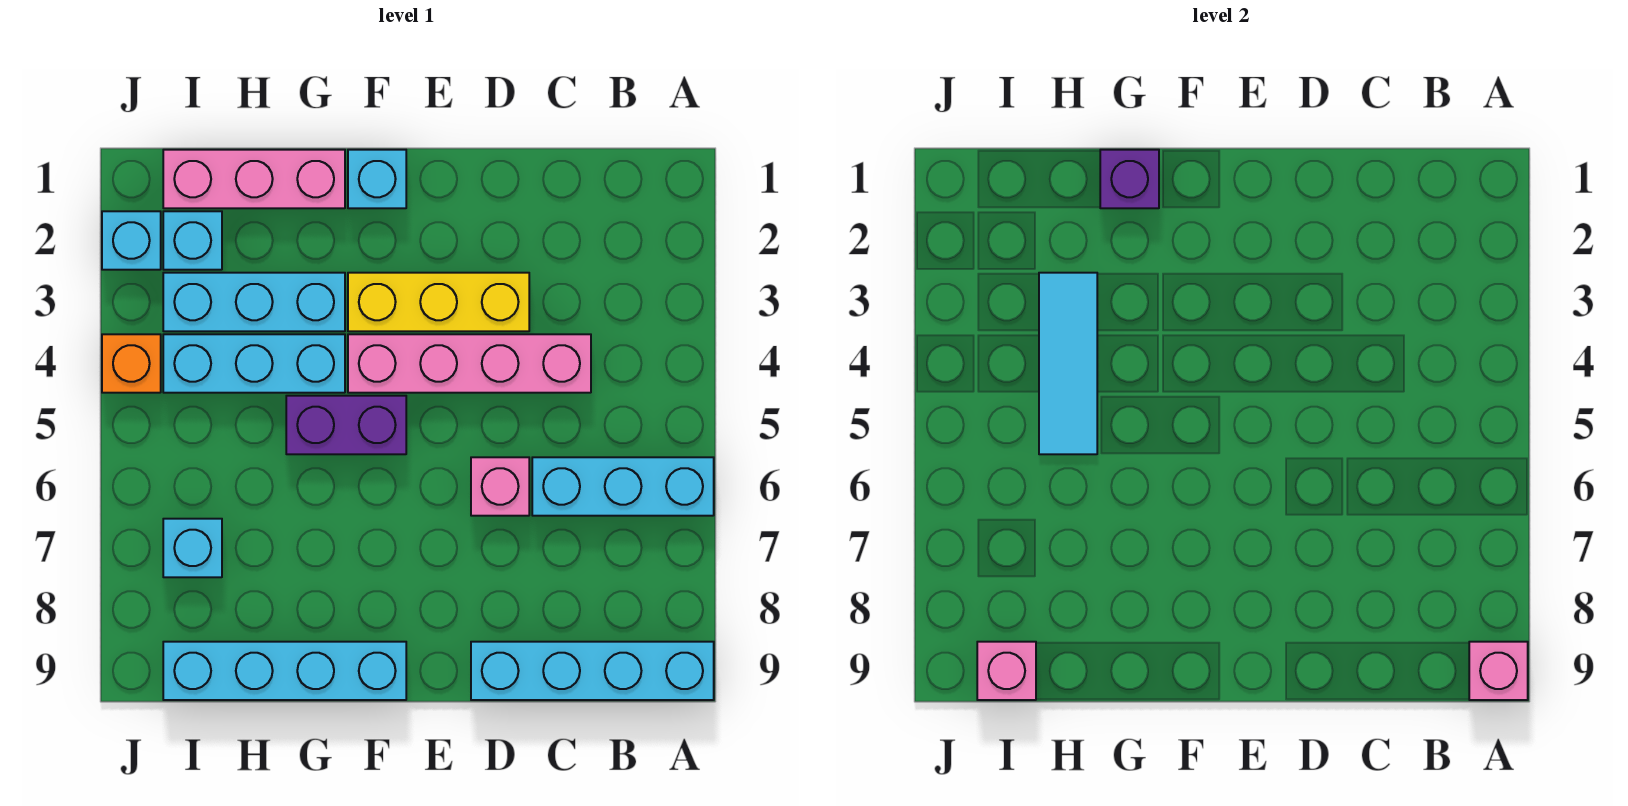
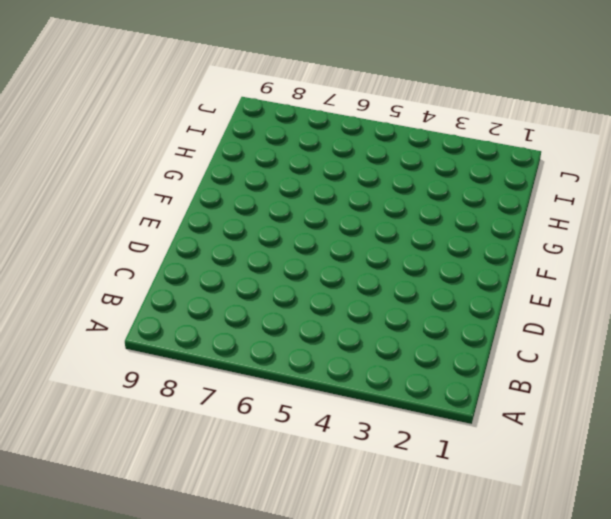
none -> cyan 1x3 brick [532,457,714,516]
none -> cyan 1x4 brick [471,642,714,700]
none -> pink 1x4 brick [348,334,591,393]

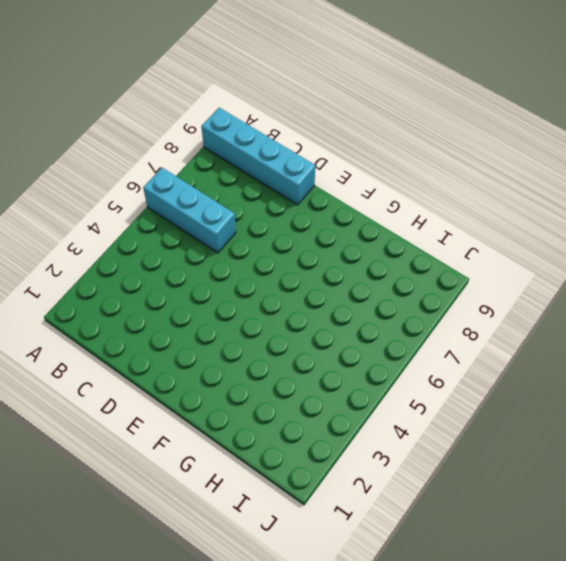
none -> pink 1x4 brick [348,334,591,393]
none -> yellow 1x3 brick [348,273,529,331]
none -> pink 1x1 brick [471,457,529,516]

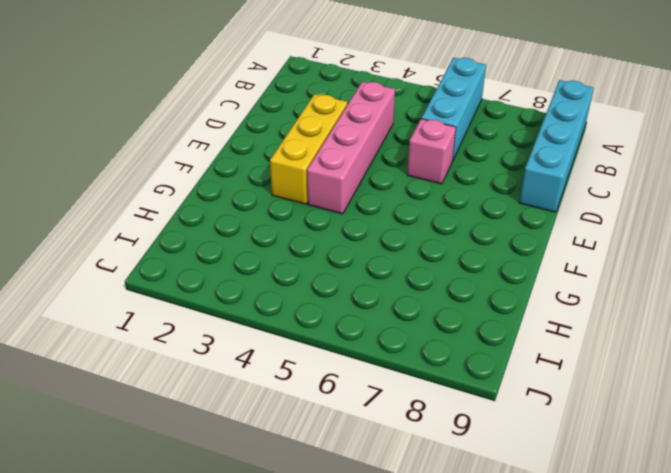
none -> cyan 1x1 brick [348,150,406,208]
none -> purple 1x2 brick [286,396,406,454]
none -> cyan 1x4 brick [163,642,406,700]

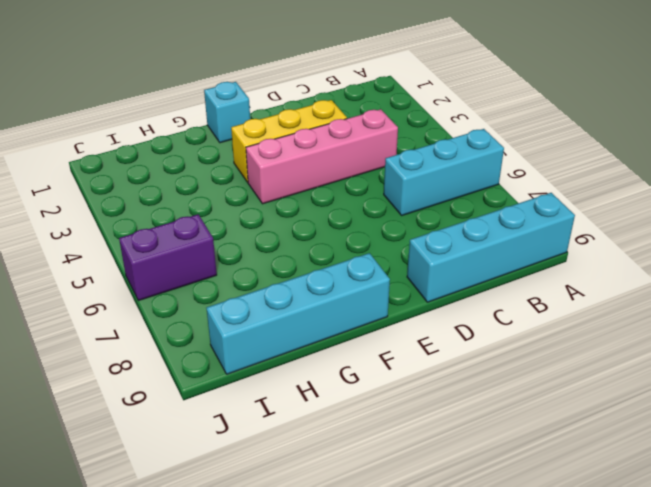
purple 1x2 brick [119,214,217,301] -> purple 1x2 brick moved to [286,396,406,454]
none -> pink 1x1 brick [471,457,529,516]
none -> pink 1x3 brick [163,150,345,208]
none -> cyan 1x3 brick [163,273,345,331]

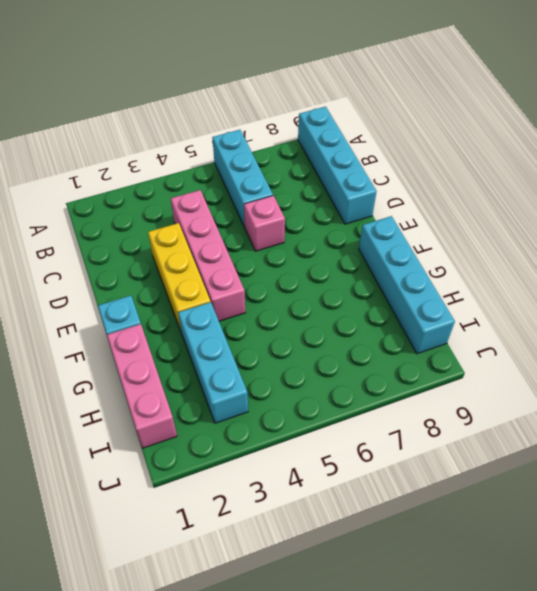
none -> purple 1x2 brick [286,396,406,454]
none -> cyan 1x3 brick [163,334,345,393]
none -> cyan 1x1 brick [163,211,222,270]

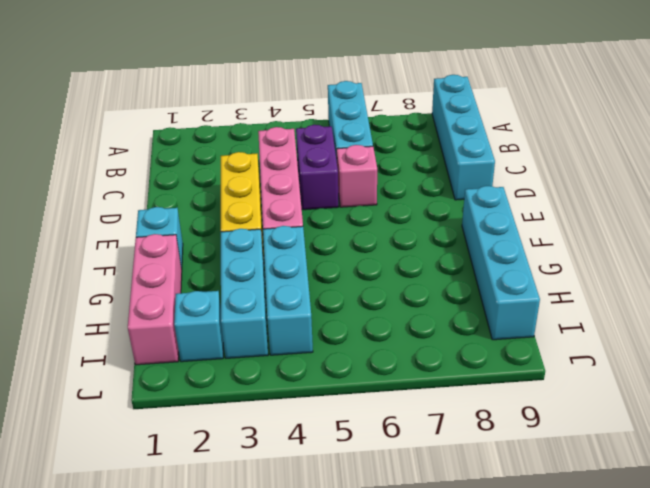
purple 1x2 brick [296,125,338,210] -> purple 1x2 brick moved to [286,396,406,454]
none -> cyan 1x1 brick [163,519,222,577]
none -> cyan 1x1 brick [102,211,161,270]
none -> orange 1x1 brick [102,334,161,393]

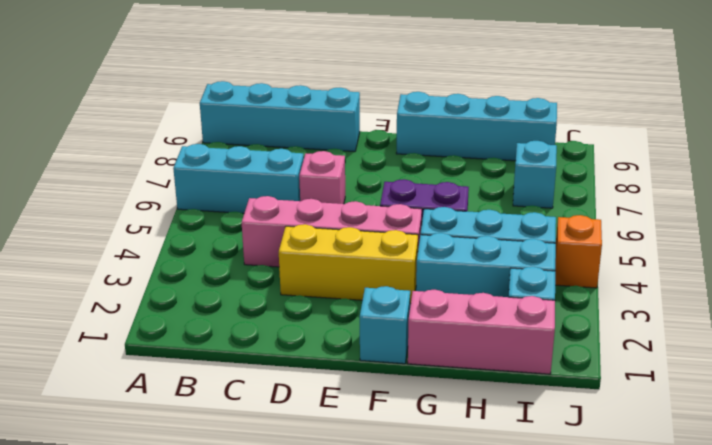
none -> cyan 1x1 brick [102,211,161,270]
none -> pink 1x1 brick [1469,642,1528,700]
none -> purple 1x1 brick [1100,150,1159,208]

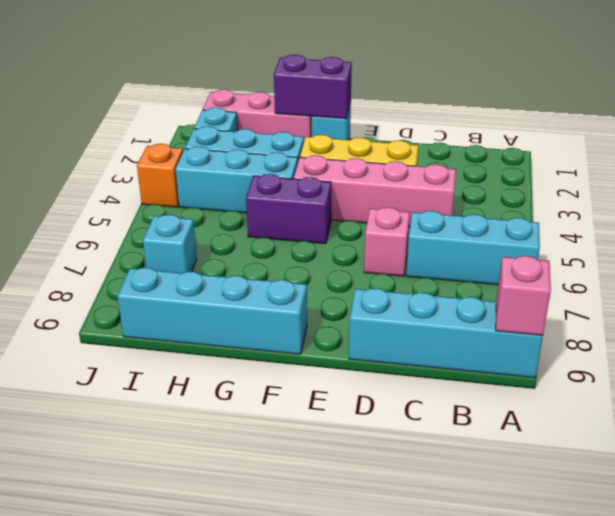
purple 1x2 brick [274,55,352,119] -> purple 1x1 brick [1100,150,1159,208]
none -> cyan 1x1 brick [102,211,161,270]
none -> cyan 1x3 tile [1039,273,1097,454]
none -> pink 1x1 brick [977,642,1036,700]

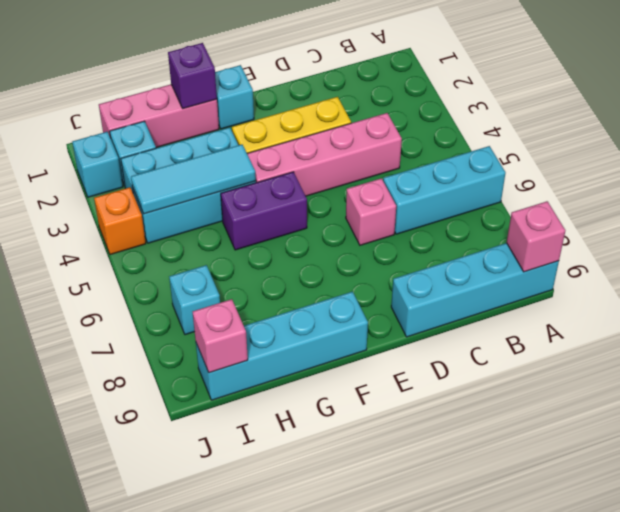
cyan 1x3 tile [131,145,256,214] -> cyan 1x3 tile turned to [1039,273,1097,454]

